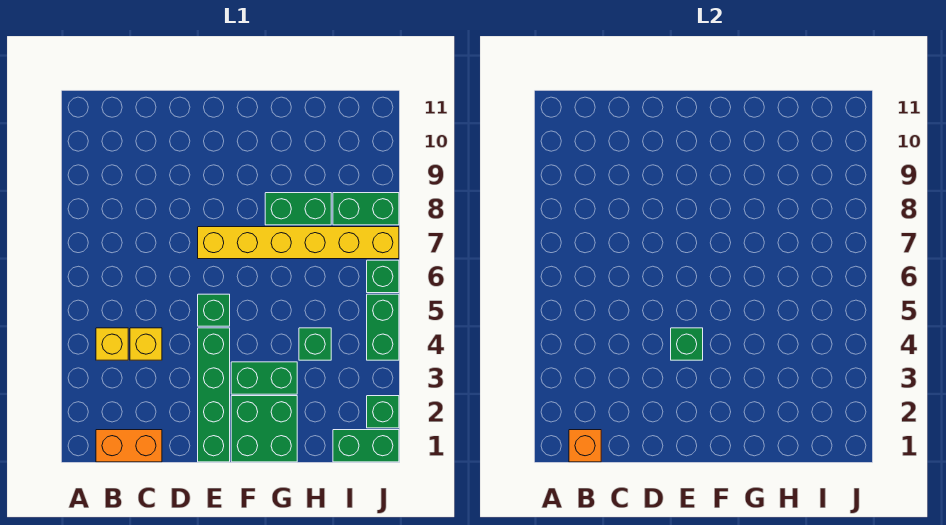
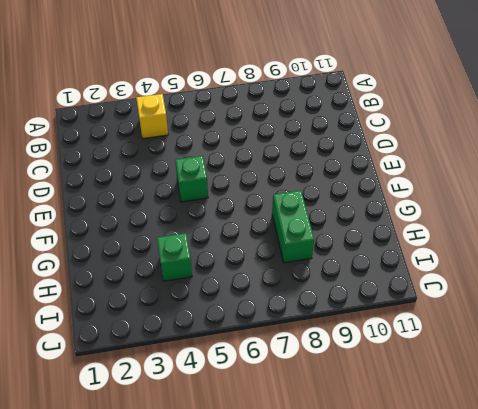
none -> orange 1x2 brick [96,430,162,462]
none -> yellow 1x1 brick [130,328,162,360]
none -> green 1x4 brick [198,328,230,462]

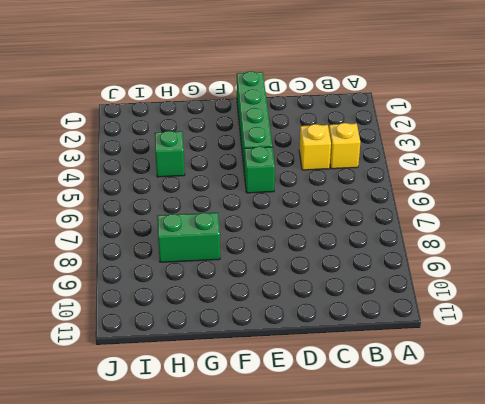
none -> orange 1x2 brick [96,430,162,462]
none -> yellow 1x6 brick [198,227,399,259]
none -> green 2x2 brick [231,396,297,462]

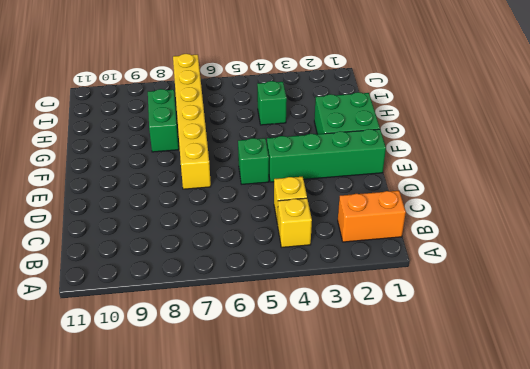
orange 1x2 brick [338,191,406,242] -> orange 1x2 brick turned to [96,430,162,462]
none -> green 1x2 brick [231,362,297,394]
none -> green 1x2 brick [333,430,399,462]
none -> green 1x2 brick [333,193,399,225]

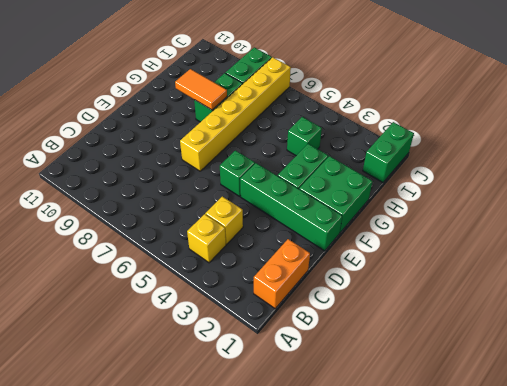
orange 1x2 tile [175,69,227,110] -> none
none -> green 1x1 brick [367,396,399,428]
none -> green 1x2 brick [367,294,399,360]
none -> green 1x1 brick [367,260,399,293]

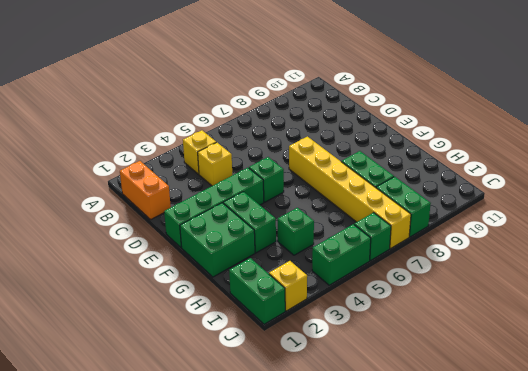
yellow 1x1 brick [269,261,307,311] -> green 1x1 brick [367,396,399,428]
none -> orange 1x1 brick [569,430,601,462]
none -> green 1x1 brick [671,328,703,360]

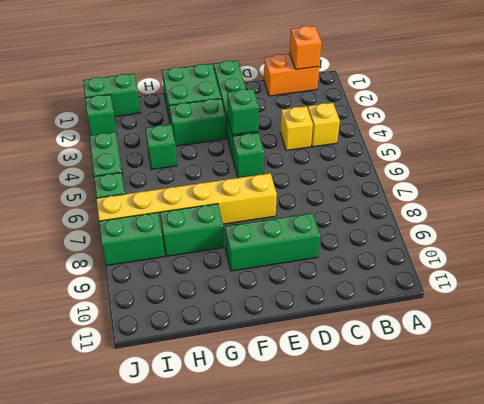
green 1x3 brick [225,213,320,271] -> none

